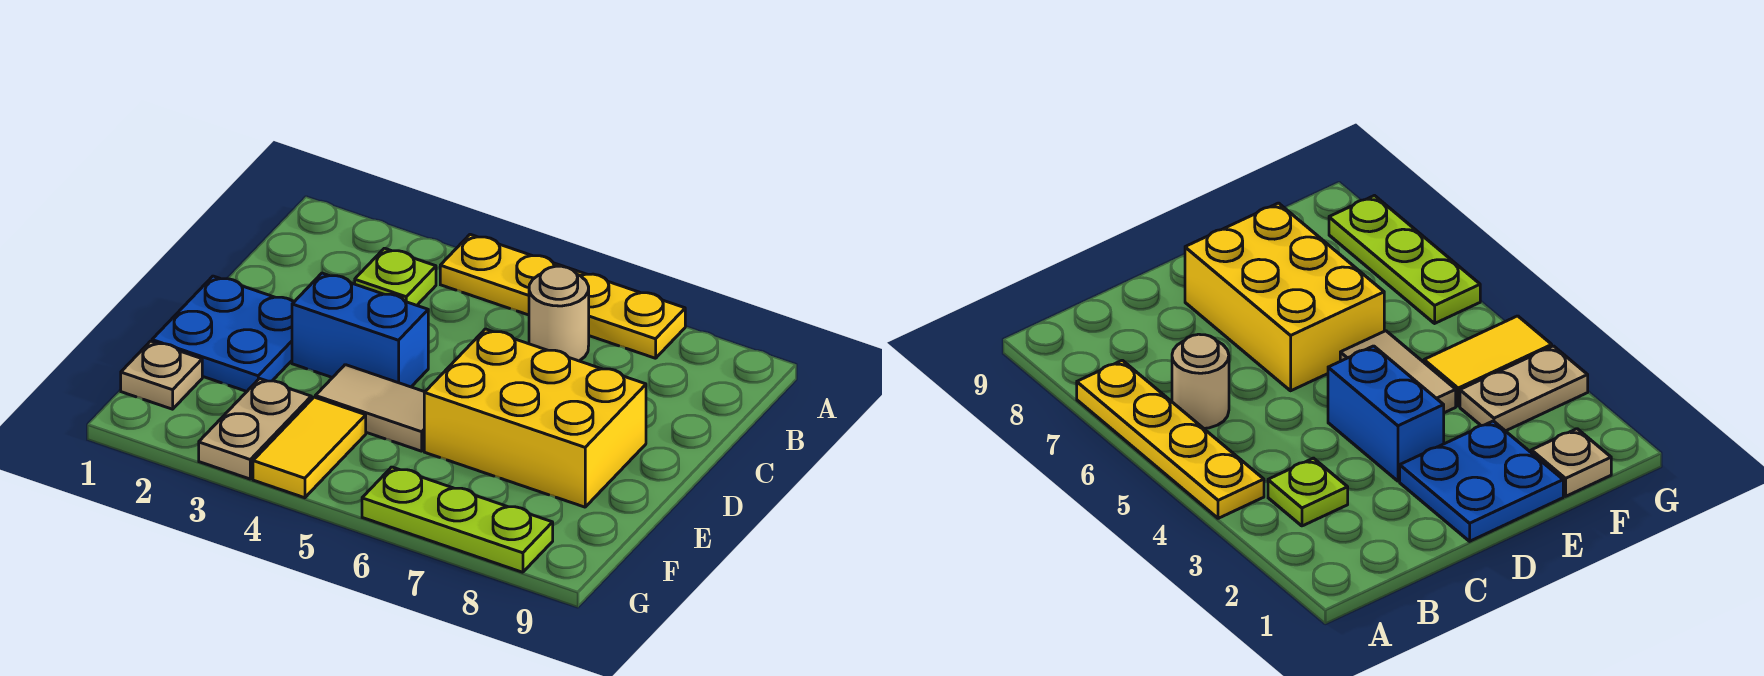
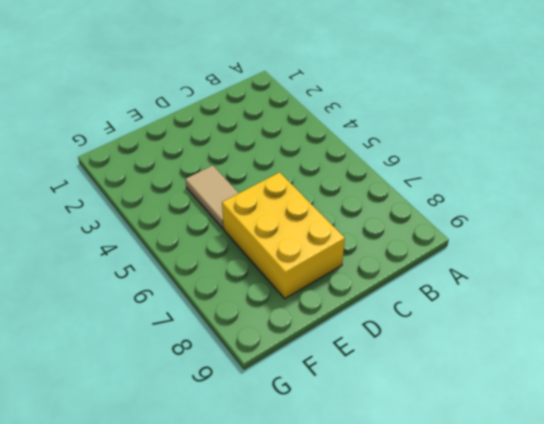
none -> yellow 1x4 plate [440,234,685,358]
none -> lime 1x1 plate [355,248,436,305]

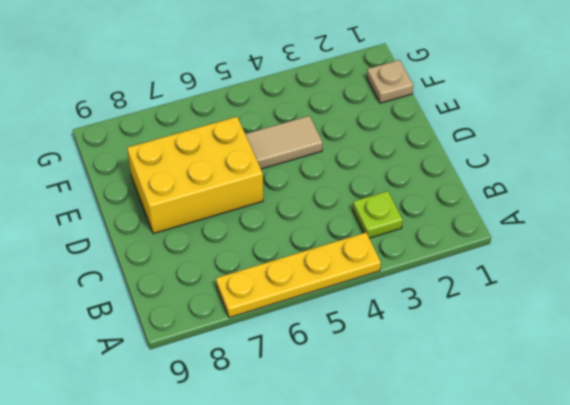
none -> tan 1x1 round brick [529,266,589,361]
none -> blue 2x2 plate [152,276,294,391]

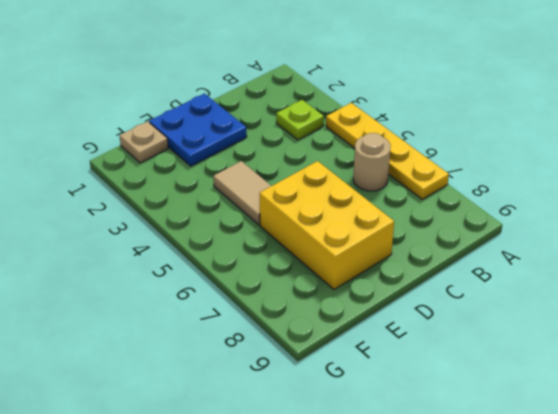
none -> blue 1x2 brick [292,273,428,387]
none -> tan 1x2 plate [199,379,311,479]

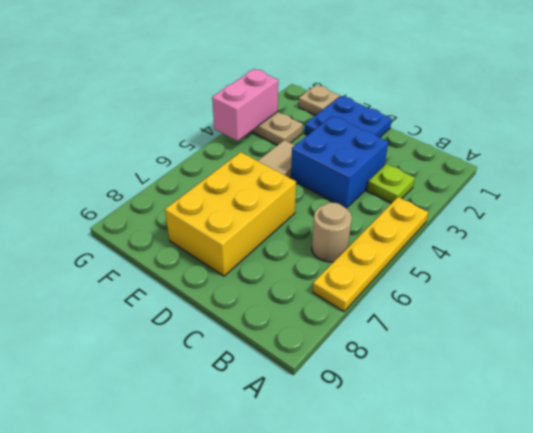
blue 2x2 brick [291,116,388,208] -> blue 1x2 brick [292,273,428,387]
pink 1x2 brick [212,69,278,141] -> none
none -> yellow 1x2 tile [253,397,366,498]
none -> lime 1x3 plate [362,467,553,572]

